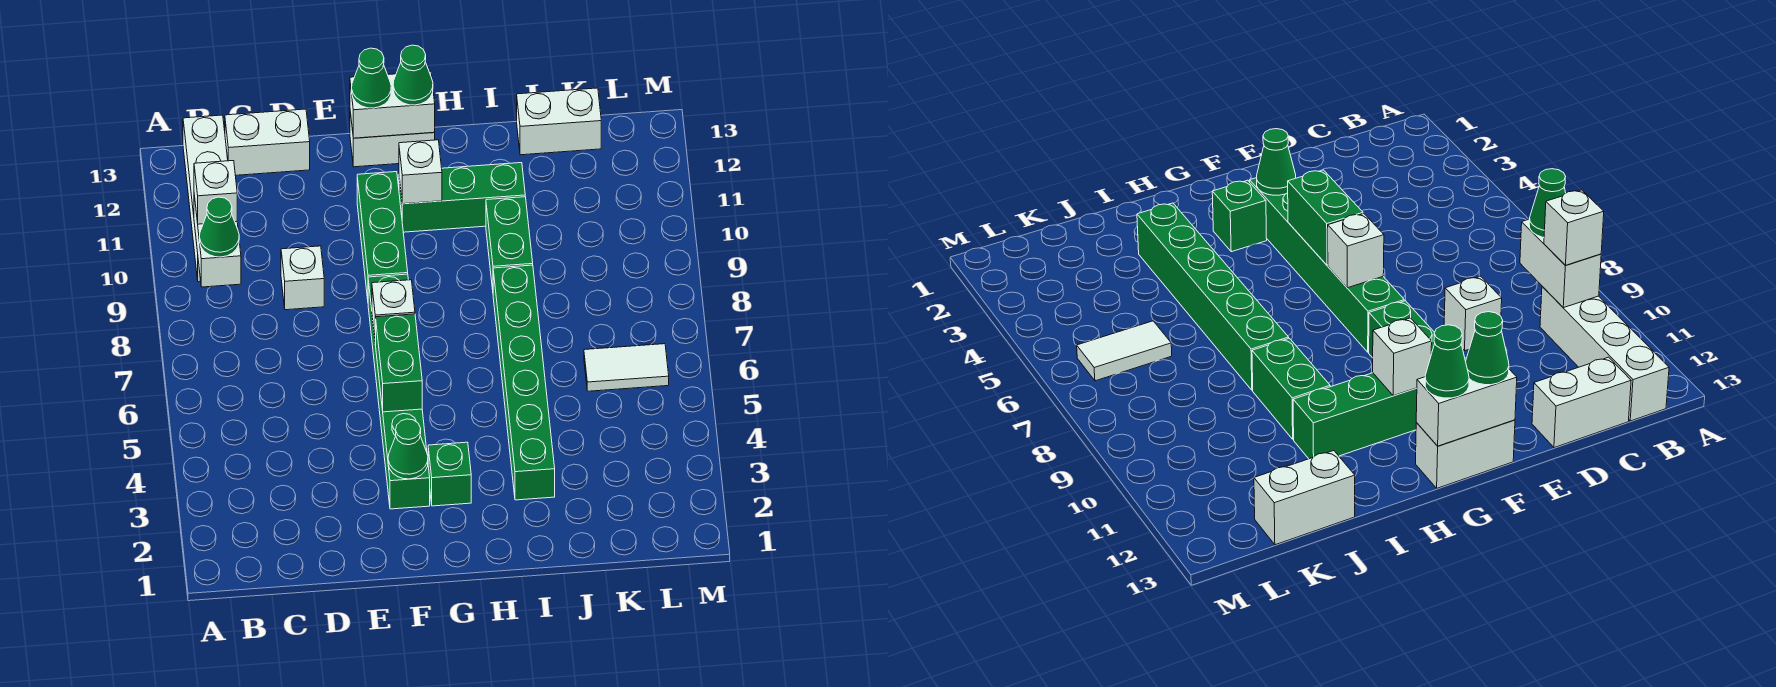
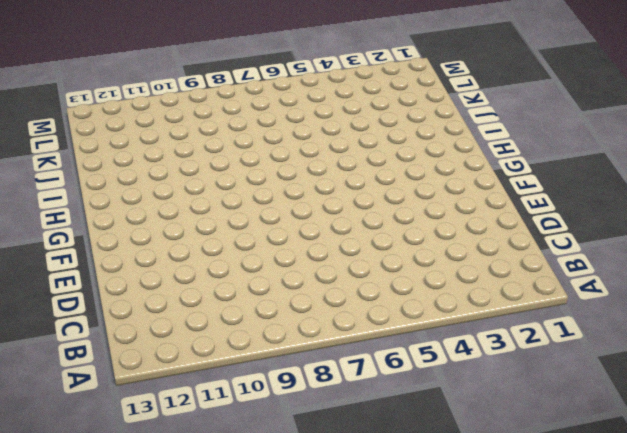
none -> white 1x4 brick [183,115,228,282]
none -> white 1x2 brick [225,109,310,175]
none -> white 1x1 brick [281,246,324,310]

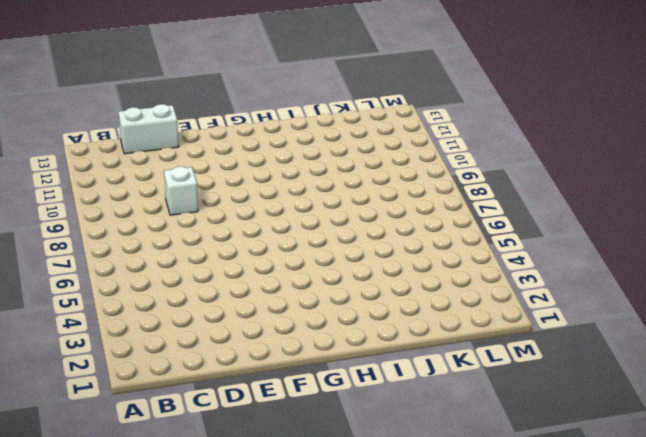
none -> white 1x4 brick [183,115,228,282]
none -> green 1x6 brick [368,274,430,509]
none -> green 1x3 brick [357,172,408,299]

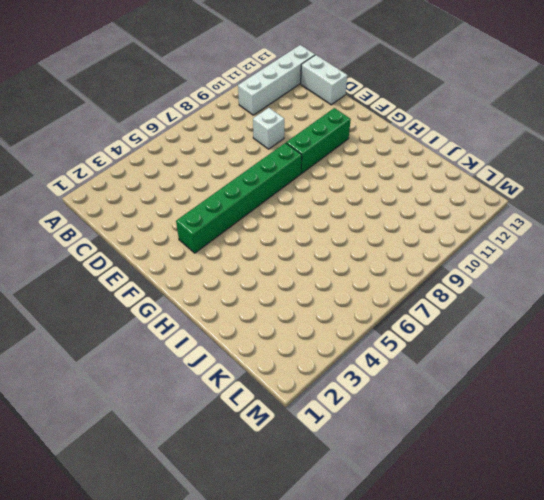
none -> white 1x2 brick [350,112,435,167]
none -> green 1x1 brick [428,442,471,506]
none -> green 1x3 brick [399,163,525,232]

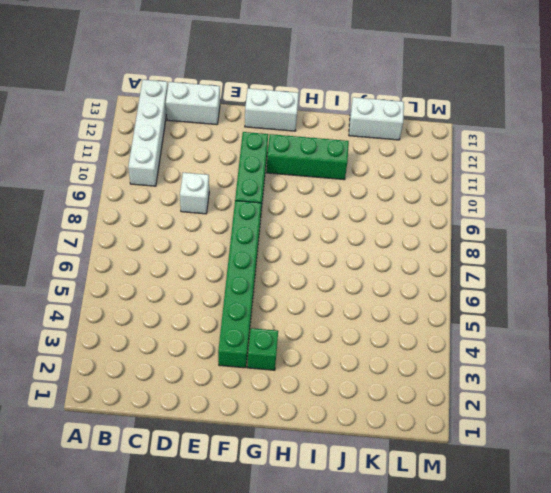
none -> green 1x6 brick [493,265,555,500]
none -> green 1x2 brick [486,197,533,290]
none -> white 1x2 tile [584,344,669,391]

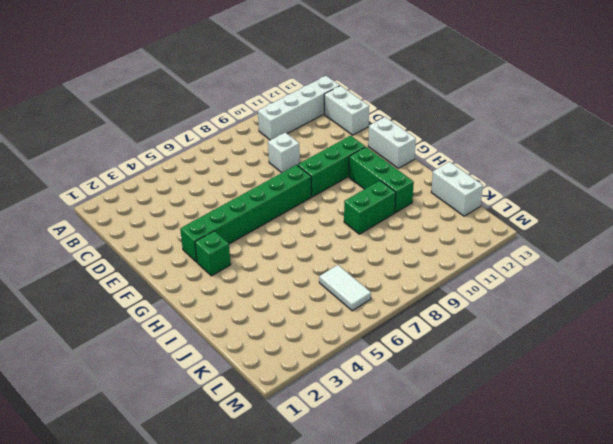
none -> green 1x6 brick [493,265,555,500]
none -> white 1x2 brick [194,195,241,287]
none -> green 1x1 cone [388,419,428,479]

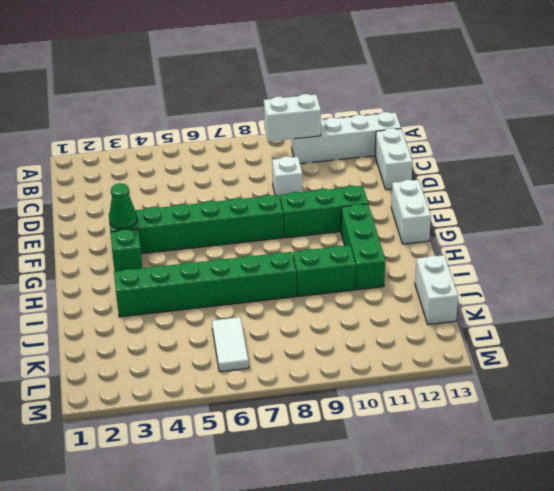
none -> green 1x2 brick [375,314,422,412]
none -> white 1x1 brick [372,280,415,343]
none -> white 1x2 brick [350,71,435,138]

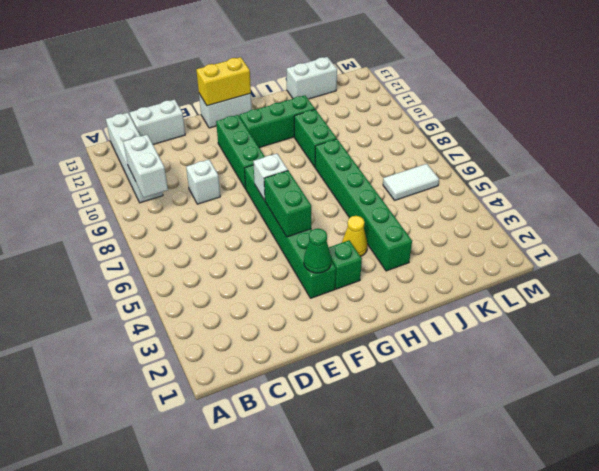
yellow 1x2 brick [196,57,251,106] -> white 1x2 brick [350,71,435,138]
yellow 1x1 cone [342,216,367,256] -> none
none -> white 1x1 brick [399,140,442,204]
none -> green 1x1 cone [200,197,239,257]
none -> white 1x1 brick [194,161,237,224]

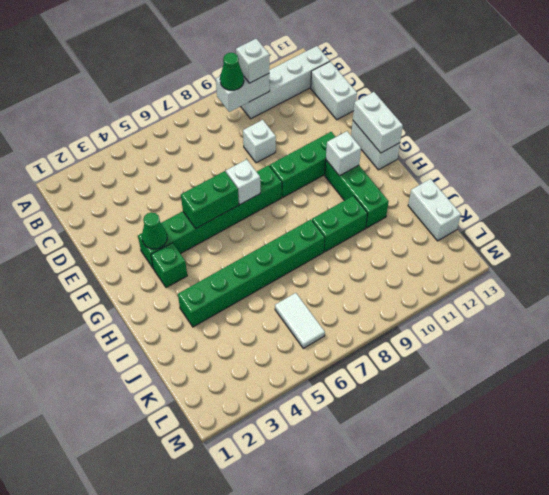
none -> green 1x1 cone [352,48,391,108]
none -> green 1x1 cone [393,45,433,105]

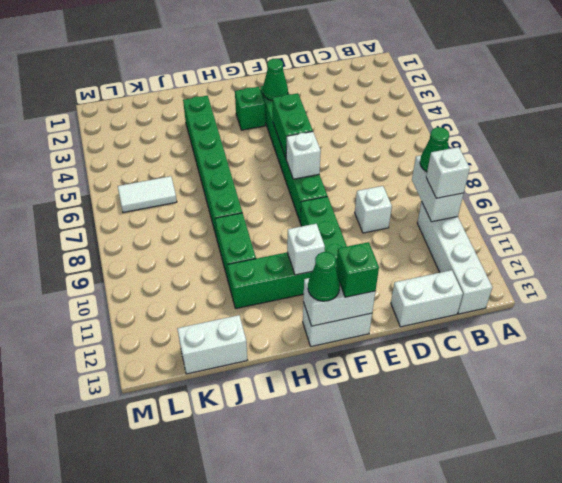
green 1x1 brick [336,242,379,297] -> green 1x1 cone [352,48,391,108]

